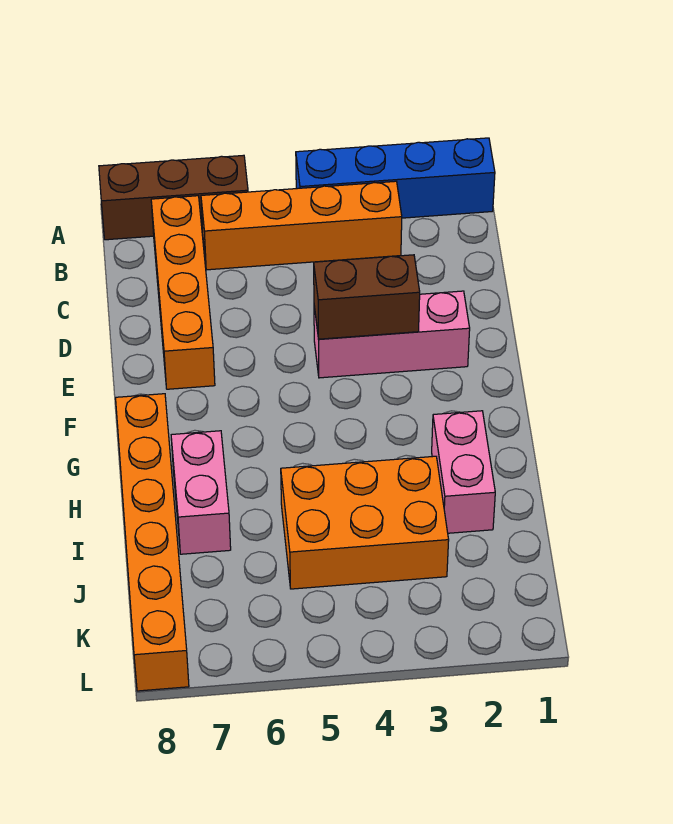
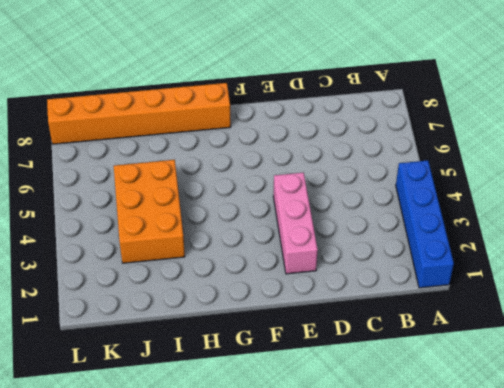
none -> brown 1x3 brick [99,155,248,240]
none -> orange 1x4 brick [201,181,402,270]

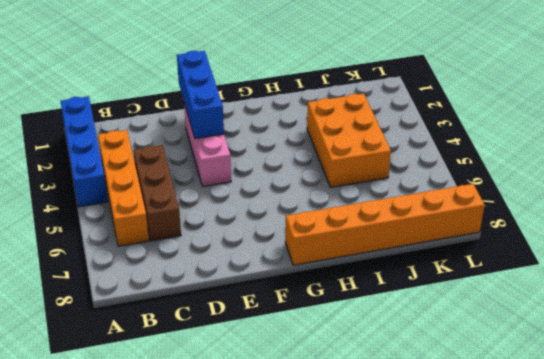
brown 1x3 brick [133,145,181,241] -> brown 1x3 brick moved to [99,155,248,240]
blue 1x3 brick [177,51,224,139] -> brown 1x2 brick [314,255,420,339]
none -> orange 1x4 brick [151,196,215,389]
none -> pink 1x2 brick [432,411,495,533]

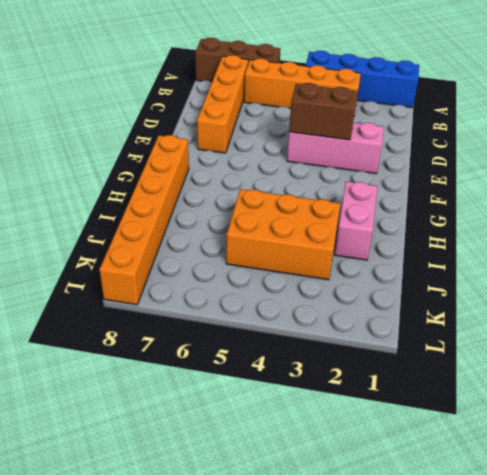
none -> pink 1x2 brick [171,431,231,554]

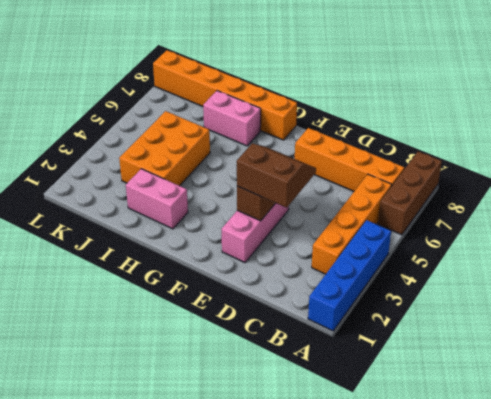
brown 2x2 slope [237,143,316,208] -> none

